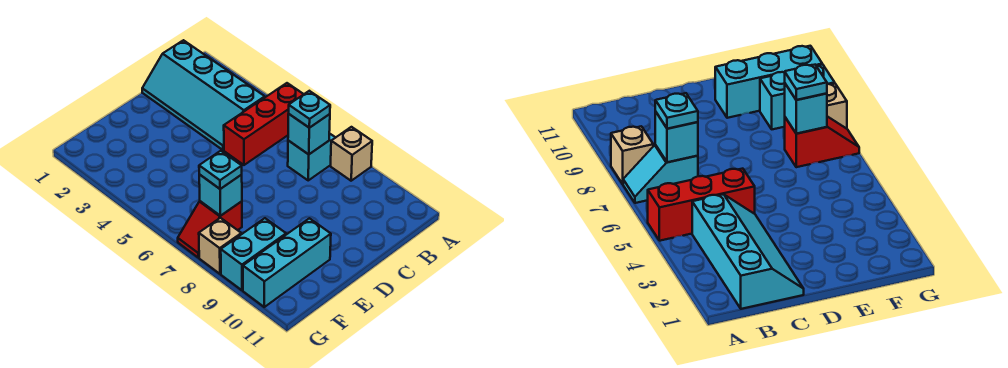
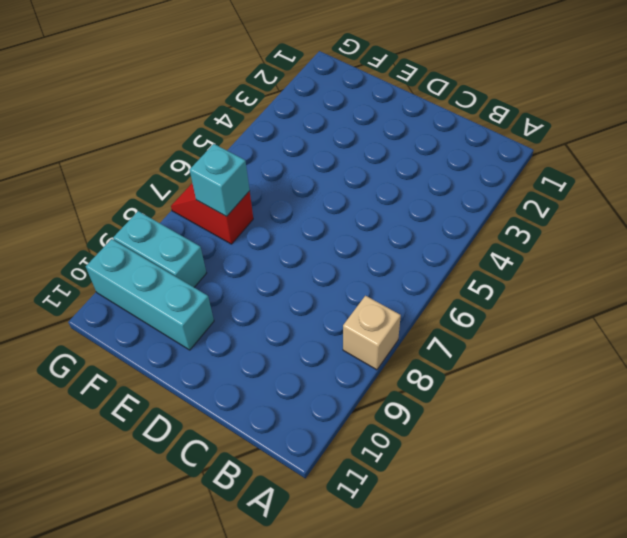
none -> red 1x3 brick [224,83,304,165]
none -> cyan 1x2 slope [288,133,335,180]
none -> cyan 2x4 slope [142,40,265,150]

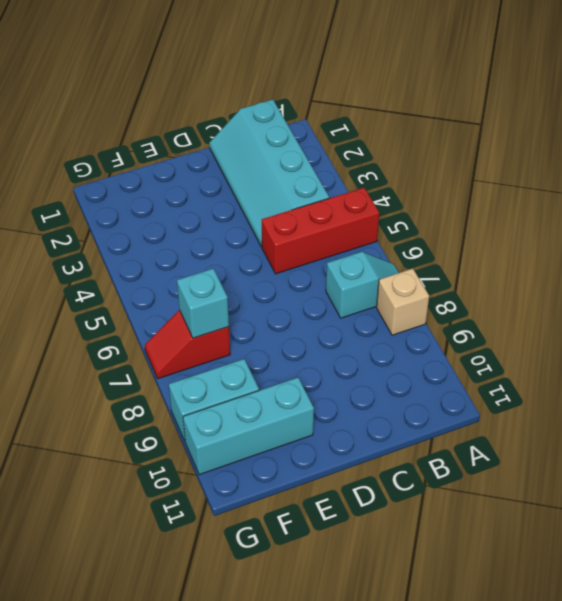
none -> tan 1x1 brick [199,218,241,274]
none -> cyan 1x1 brick [288,114,330,154]
none -> cyan 1x1 plate [289,91,330,128]

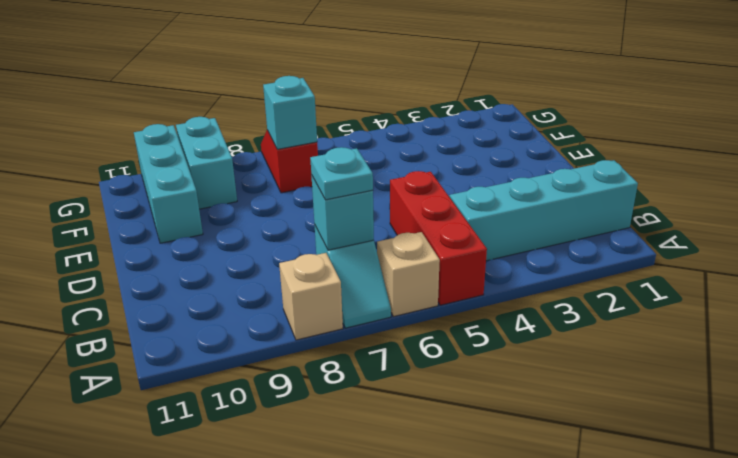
tan 1x1 brick [377,232,440,317] -> tan 1x1 brick moved to [199,218,241,274]
none -> cyan 1x1 plate [199,151,242,189]

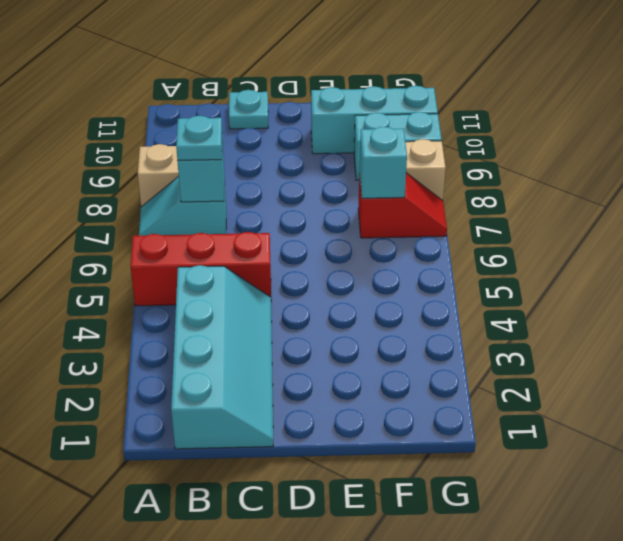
cyan 1x1 plate [229,90,268,129] -> cyan 1x1 plate moved to [199,151,242,189]

